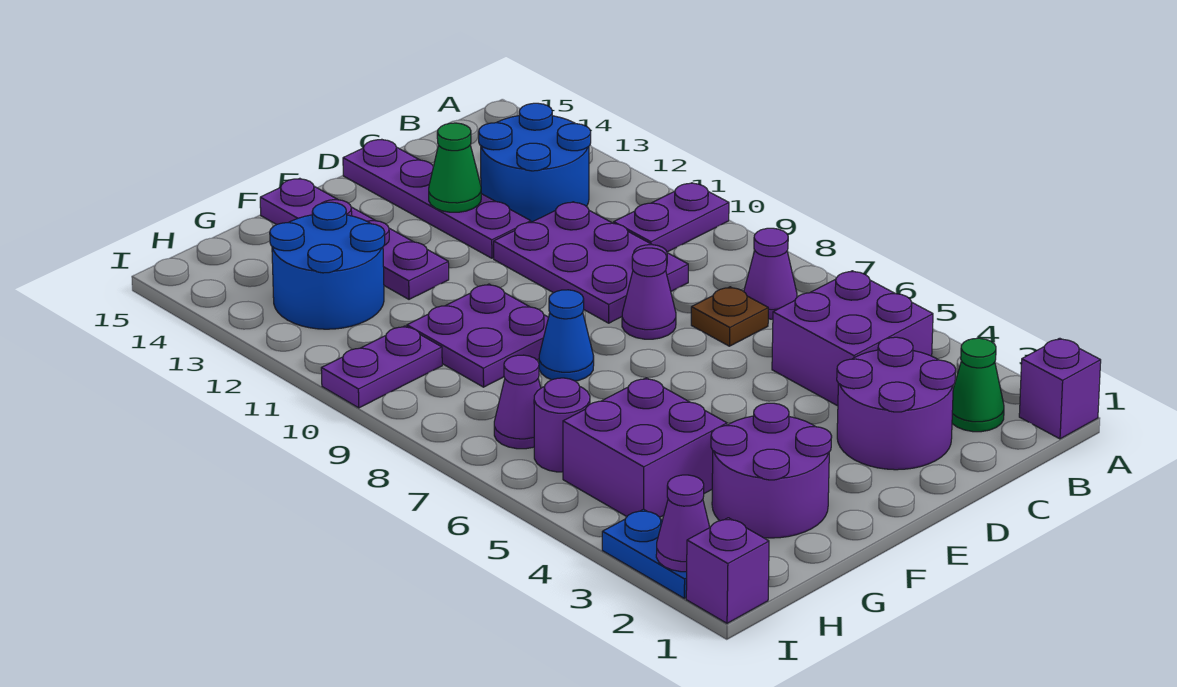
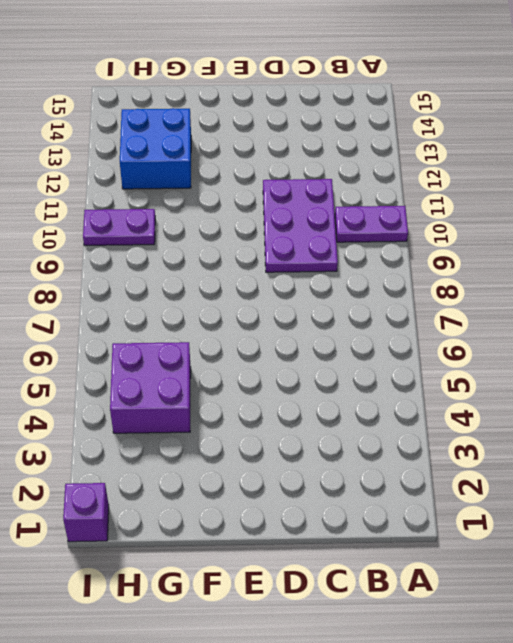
blue 2x2 brick [120,108,191,189] -> blue 2x2 round brick [270,202,385,329]
none -> purple 1x1 brick [1019,338,1101,439]
none -> green 1x1 cone [952,338,1004,432]
none -> purple 2x2 brick [772,271,933,406]

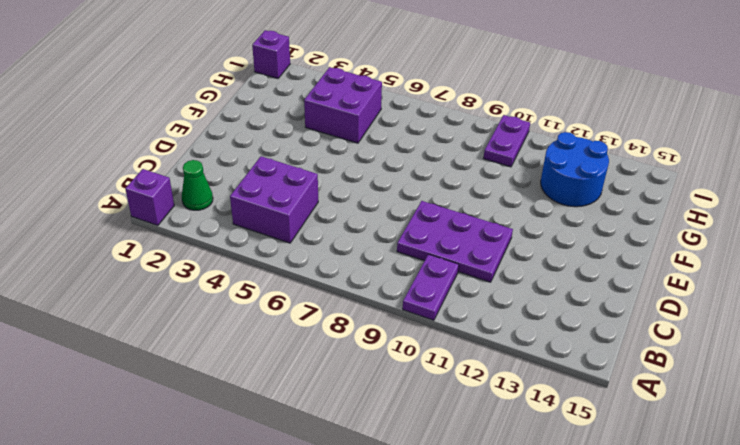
none -> purple 1x1 cone [744,228,797,319]
none -> blue 2x2 round brick [479,103,591,222]
none -> purple 2x2 round brick [837,337,956,470]

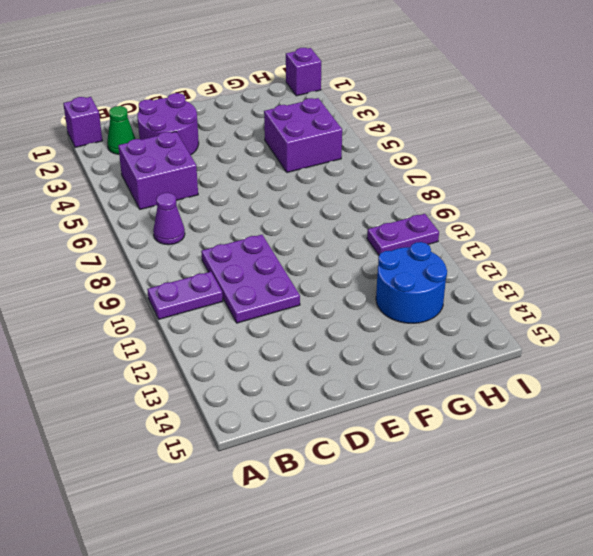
none -> blue 2x2 round brick [479,103,591,222]
none -> brown 1x1 plate [691,287,768,346]
none -> purple 1x1 cone [622,248,676,339]

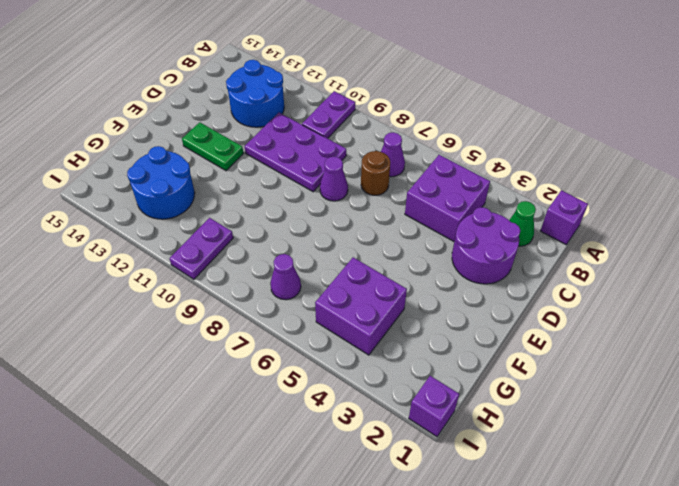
brown 1x1 round brick [361,151,390,195] -> brown 1x1 plate [691,287,768,346]
green 1x2 plate [182,122,243,171] -> none
none -> purple 1x4 plate [343,140,531,258]
none -> purple 2x2 round brick [711,403,832,538]
none -> blue 1x1 cone [539,290,594,381]

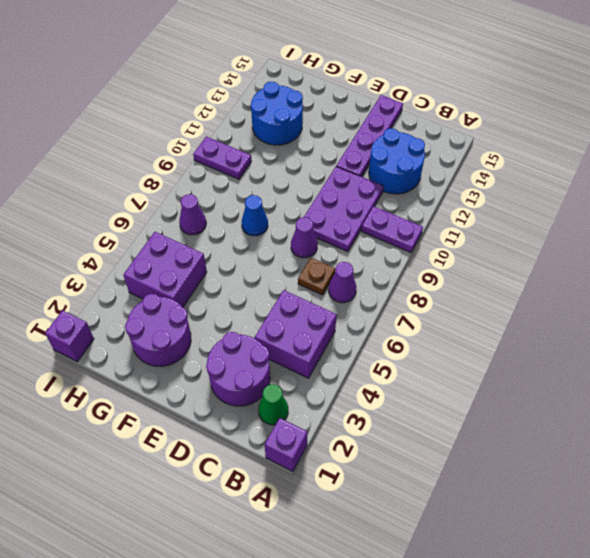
none -> purple 2x2 plate [407,284,549,387]
none -> purple 1x4 plate [260,178,449,299]
none -> purple 1x1 round brick [534,378,590,472]

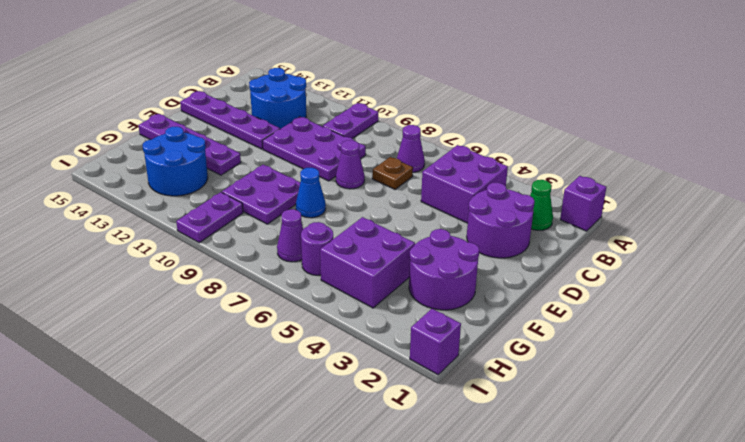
none -> blue 1x2 plate [602,509,687,598]
none -> green 1x1 cone [429,123,481,212]
none -> purple 1x1 cone [656,475,710,572]

